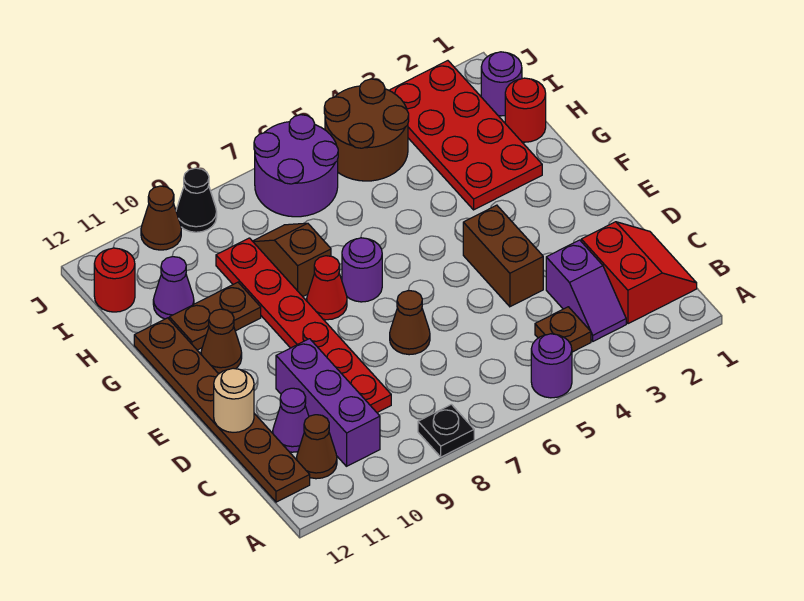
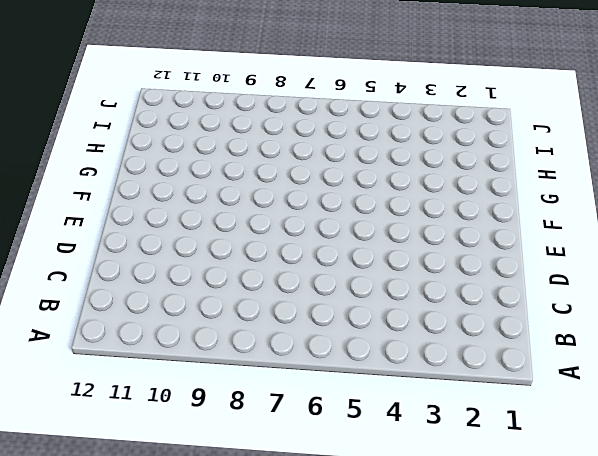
none -> purple 1x1 round brick [531,334,572,398]
none -> black 1x1 plate [418,404,474,457]
none -> red 2x2 slope [581,222,697,324]

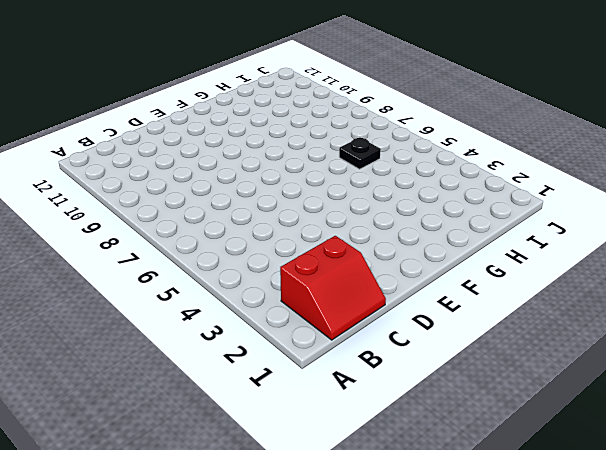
black 1x1 plate [339,138,381,169] -> black 1x1 plate moved to [418,404,474,457]
none -> purple 1x1 round brick [531,334,572,398]
none -> purple 1x2 slope [546,240,626,341]
none -> brown 1x1 plate [535,307,591,352]

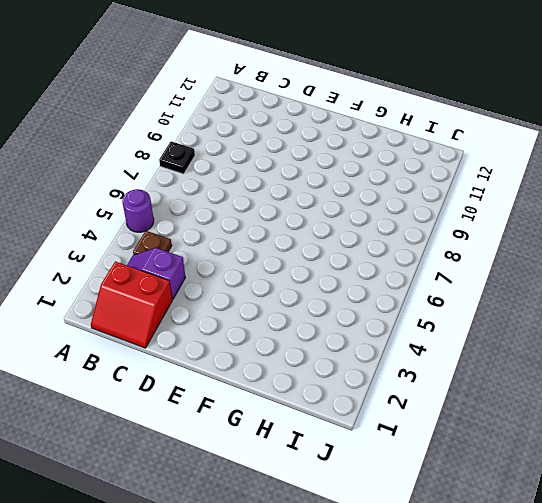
none -> purple 1x3 brick [276,339,380,466]
none -> brown 1x1 cone [297,415,337,479]
none -> brown 1x6 plate [134,318,310,502]

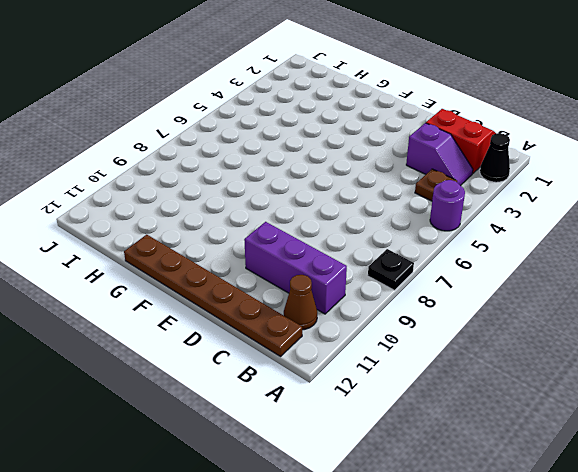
black 1x1 cone [480,133,510,182] -> black 1x1 cone moved to [176,168,217,232]
none -> red 1x6 plate [216,238,391,413]
none -> purple 1x1 cone [273,388,309,452]
none -> brown 1x2 brick [463,205,543,307]

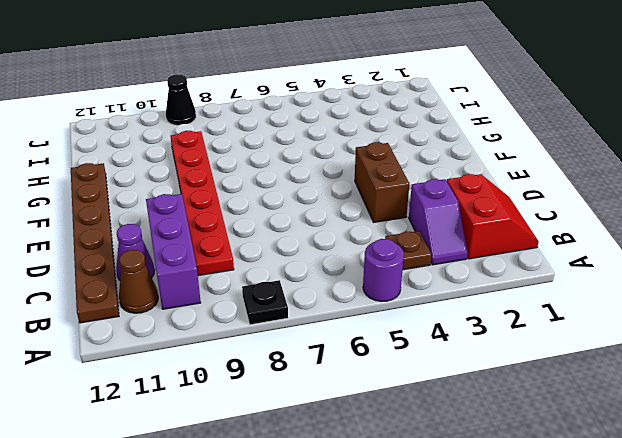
none -> brown 1x1 cone [390,290,430,355]
none -> purple 1x1 round brick [342,238,382,302]
none -> red 1x1 cone [307,256,347,320]

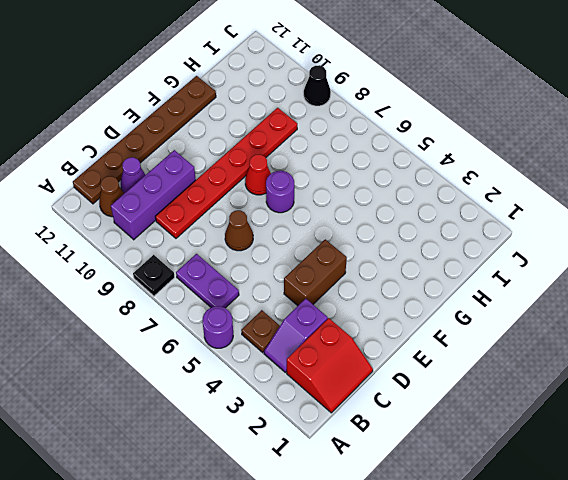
purple 1x2 plate [176,254,239,308] -> none
none -> brown 1x1 cone [201,309,242,373]
none -> red 2x4 plate [389,61,542,210]
none -> brown 1x2 slope [253,223,331,296]

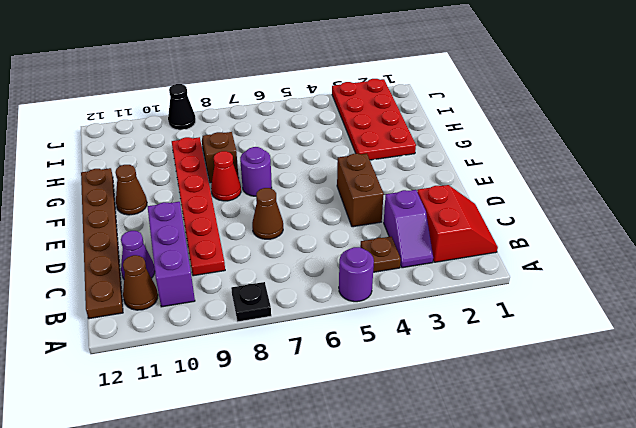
none -> brown 1x2 plate [169,282,261,350]
none -> red 1x1 round brick [505,78,546,142]
none -> purple 1x1 cone [153,257,194,319]

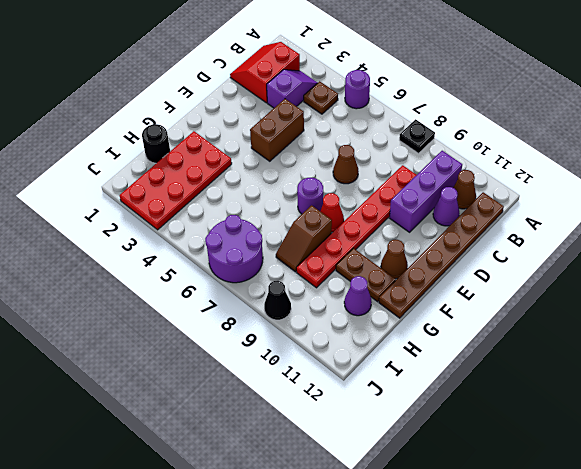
black 1x1 round brick [142,124,170,163] -> red 1x1 round brick [505,78,546,142]
none -> purple 1x1 round brick [481,52,522,116]
none -> brown 2x2 round brick [324,79,409,181]
none -> red 1x1 round brick [94,248,135,312]

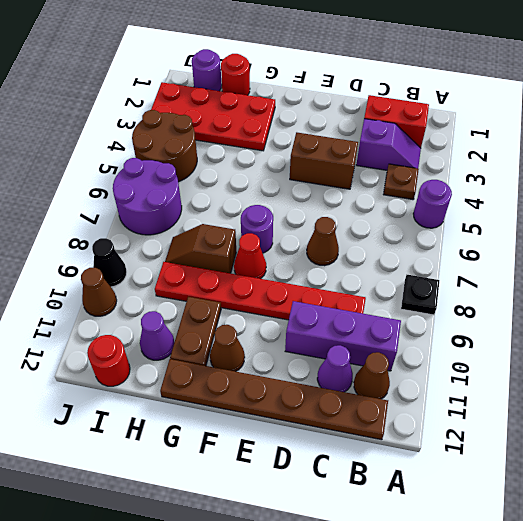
none -> tan 1x1 round brick [214,368,254,432]

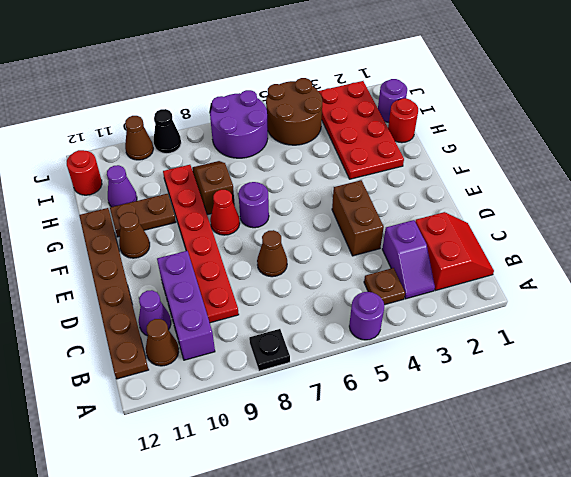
none -> tan 1x1 round brick [214,368,254,432]

